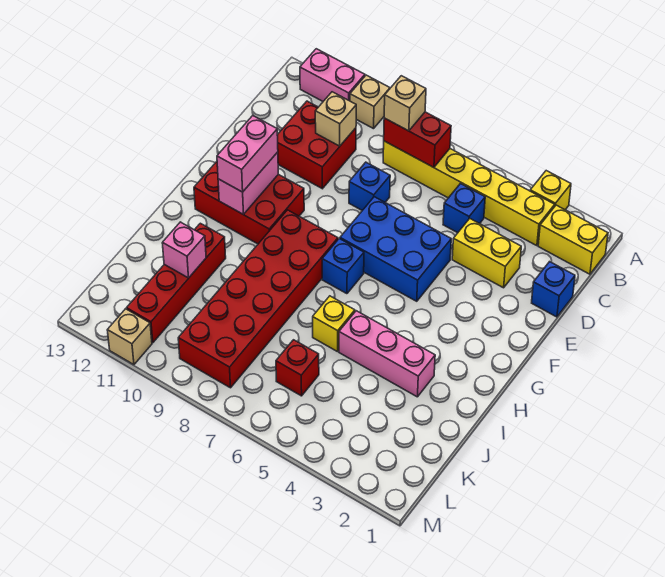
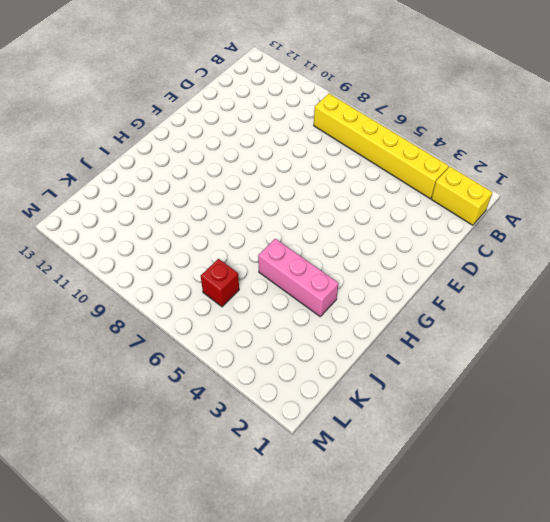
none -> yellow 1x1 brick [530,171,571,210]
none -> tan 1x1 brick [350,75,390,129]
none -> pink 1x2 brick [300,49,365,101]

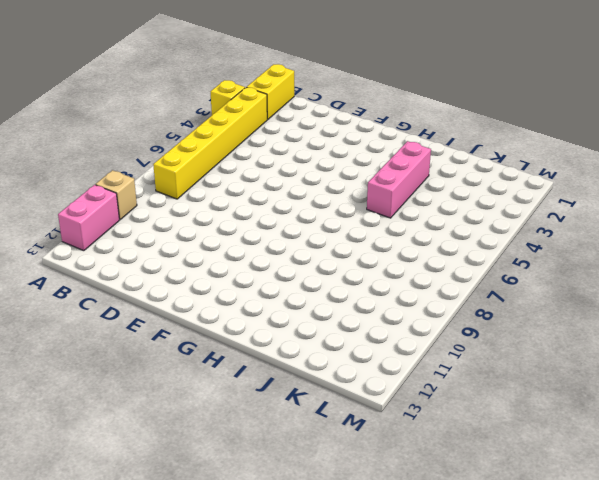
none -> blue 1x1 brick [443,184,485,233]
none -> red 2x2 brick [277,101,356,189]
none -> blue 1x1 brick [532,262,575,317]

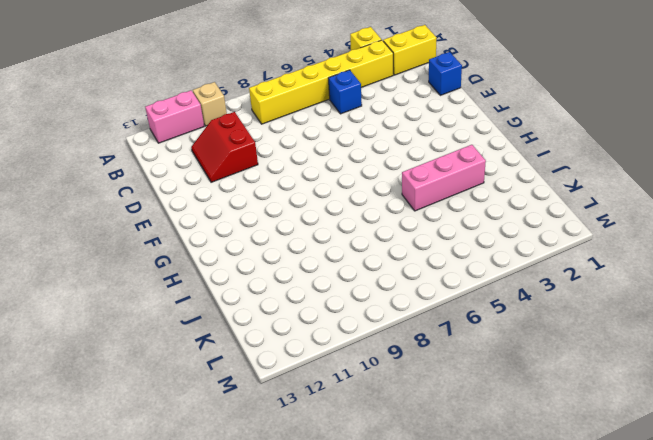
red 2x2 slope [191,112,258,182] -> red 2x2 brick [277,101,356,189]
none -> yellow 1x2 brick [452,219,521,288]
none -> blue 1x1 brick [349,162,390,211]
none -> blue 2x3 brick [340,197,451,301]

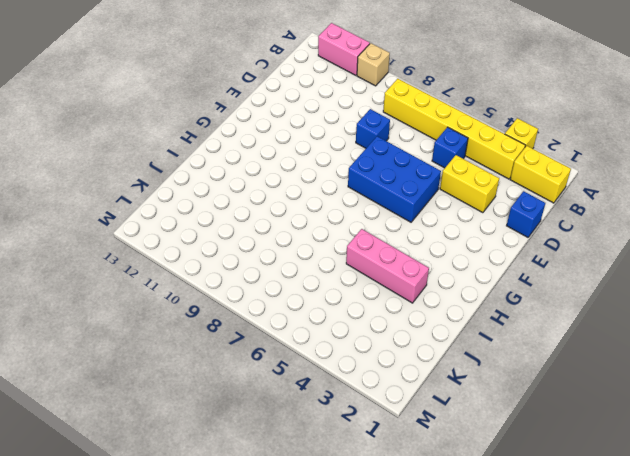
none -> red 2x2 brick [277,101,356,189]
none -> red 2x3 brick [194,162,304,244]
none -> blue 1x1 brick [322,239,364,294]

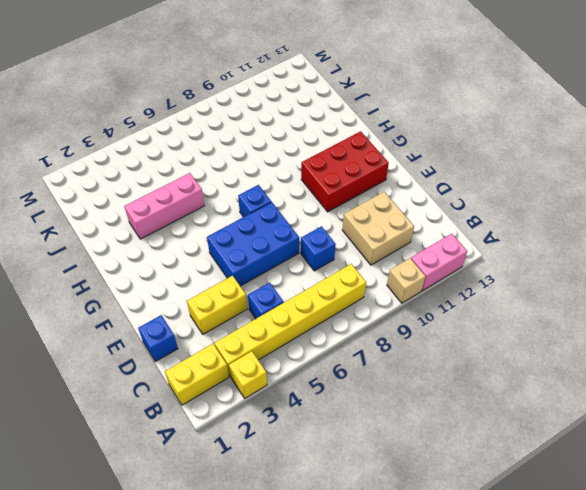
tan 2x2 brick [342,192,414,265] -> red 2x2 brick [277,101,356,189]
none -> red 2x6 brick [178,210,338,388]
none -> yellow 1x1 brick [313,296,355,352]
none -> red 1x4 brick [127,223,226,343]

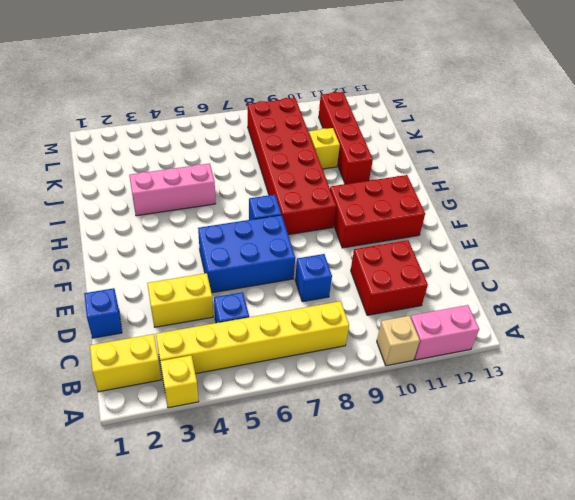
yellow 1x1 brick [309,128,340,169] -> yellow 1x1 brick moved to [313,296,355,352]
none -> red 1x1 brick [276,340,319,396]
none -> tan 1x1 brick [107,309,152,365]
none -> red 1x2 brick [384,112,451,167]

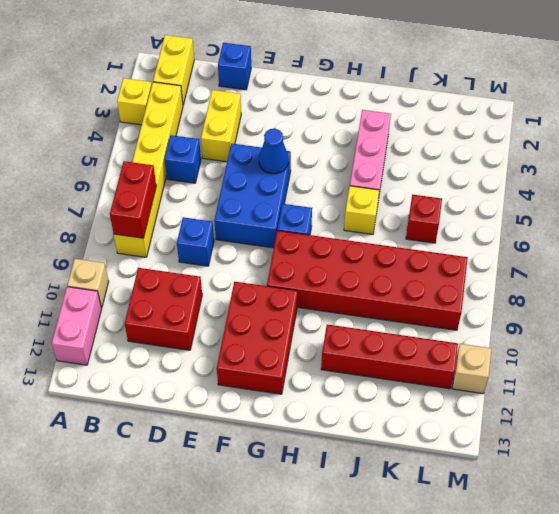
blue 1x1 cone [259,129,288,174] -> none
none -> tan 1x1 brick [315,92,356,146]
none -> pink 1x2 brick [218,152,278,215]
none -> pink 1x1 brick [162,222,206,278]

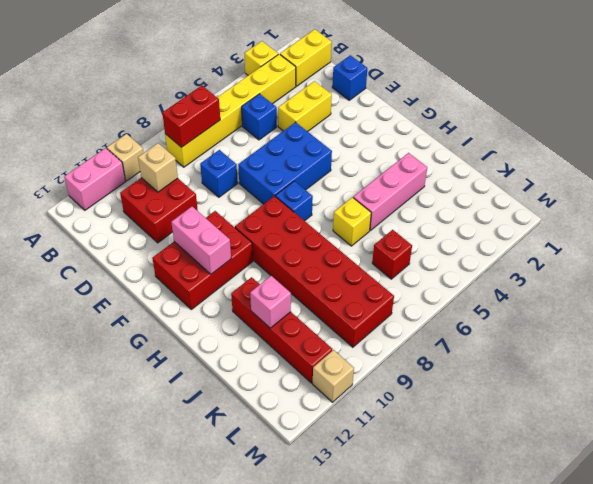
none -> tan 1x1 brick [384,76,426,131]
none -> pink 1x2 brick [217,116,278,192]

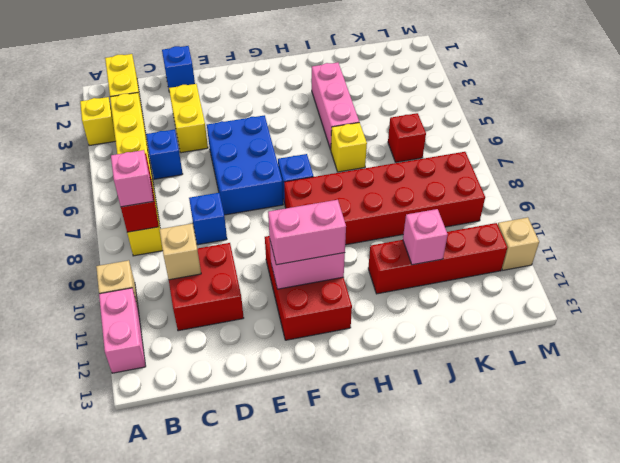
pink 1x1 brick [111,150,153,207] -> tan 1x1 brick [384,76,426,131]

